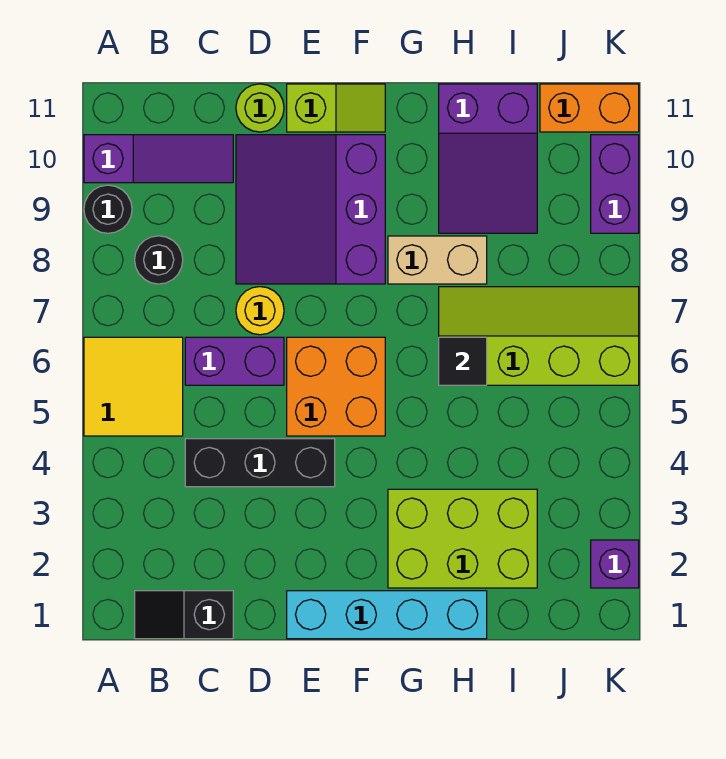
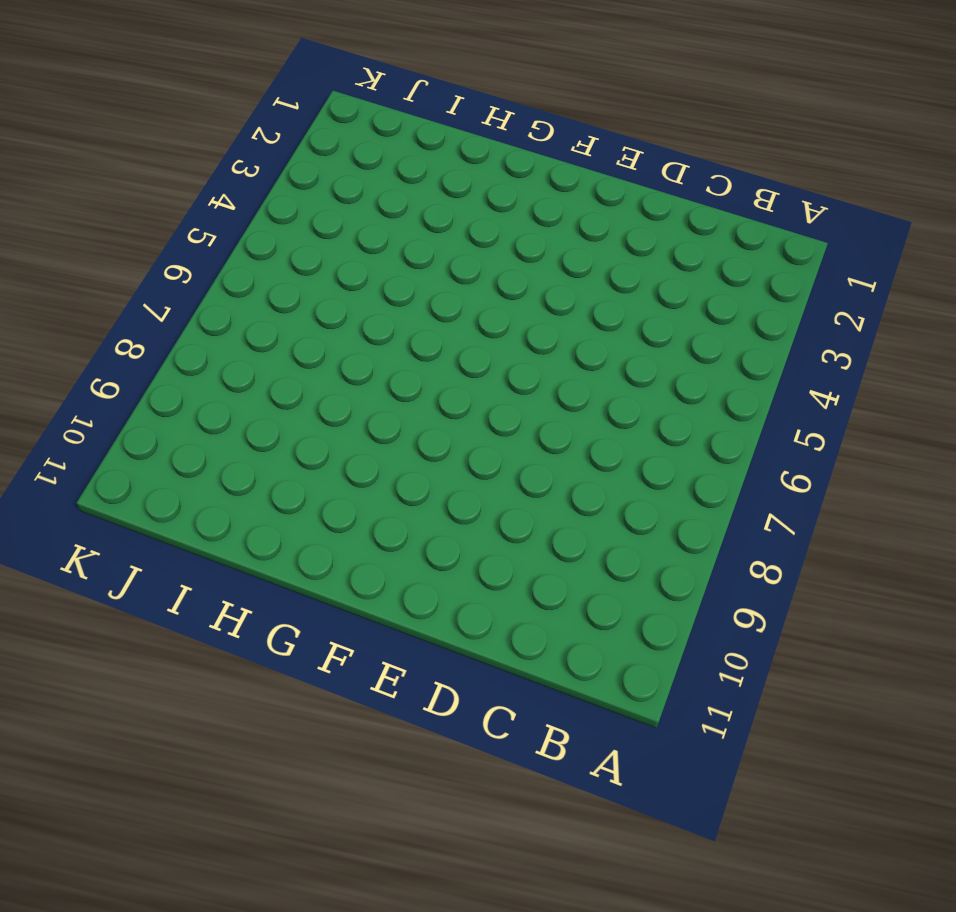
none -> yellow 2x2 tile [84,337,183,436]
none -> black 1x1 round brick [84,185,132,233]
none -> purple 1x3 slope [84,135,233,183]

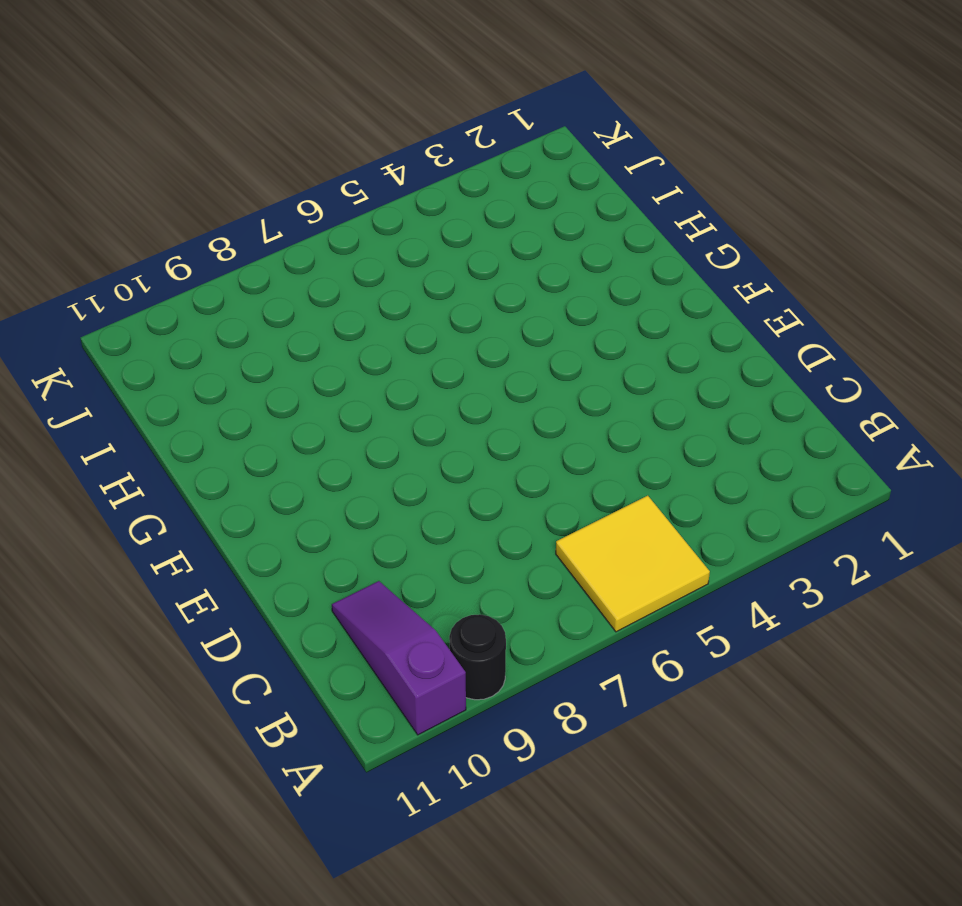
none -> black 1x2 slope [135,591,233,639]
none -> black 1x1 round brick [135,236,183,284]
none -> black 1x3 brick [185,439,335,487]

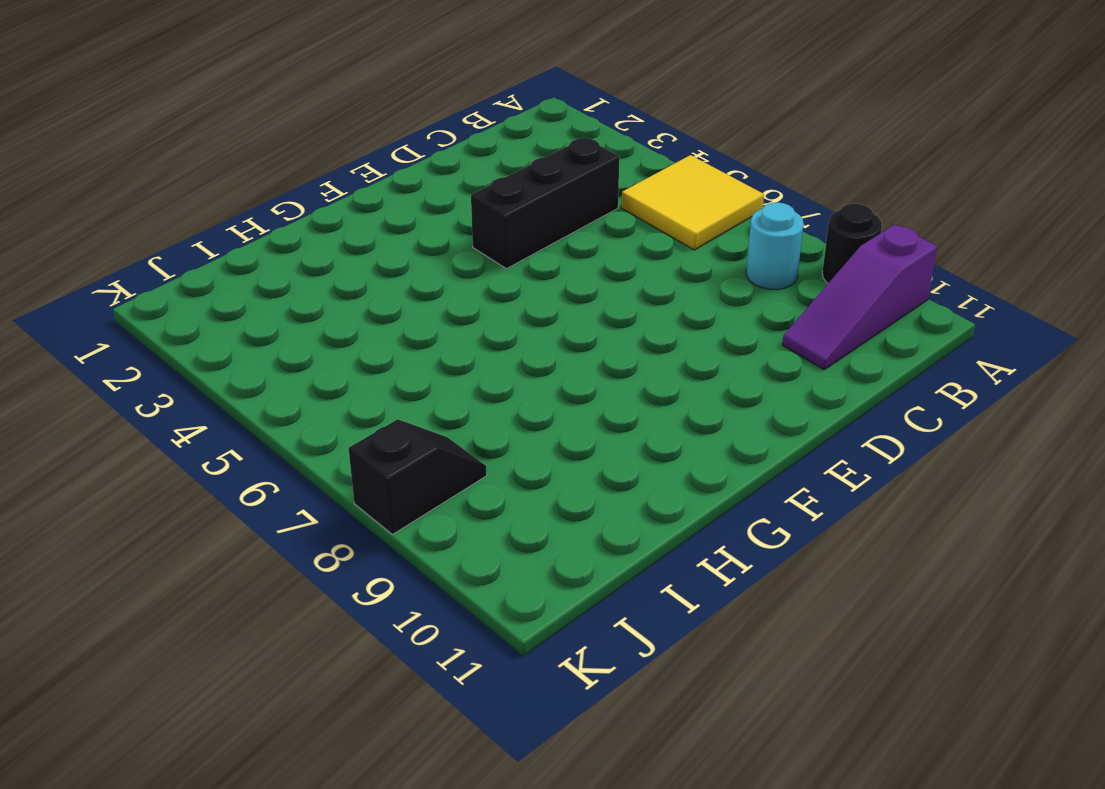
cyan 1x1 round brick [746,202,804,290] -> black 1x1 round brick [135,236,183,284]
black 1x2 slope [349,419,487,534] -> black 1x2 slope moved to [135,591,233,639]
none -> purple 1x2 brick [185,337,284,385]
none -> yellow 1x1 round brick [236,287,284,335]
none -> purple 3x3 slope [236,135,385,284]

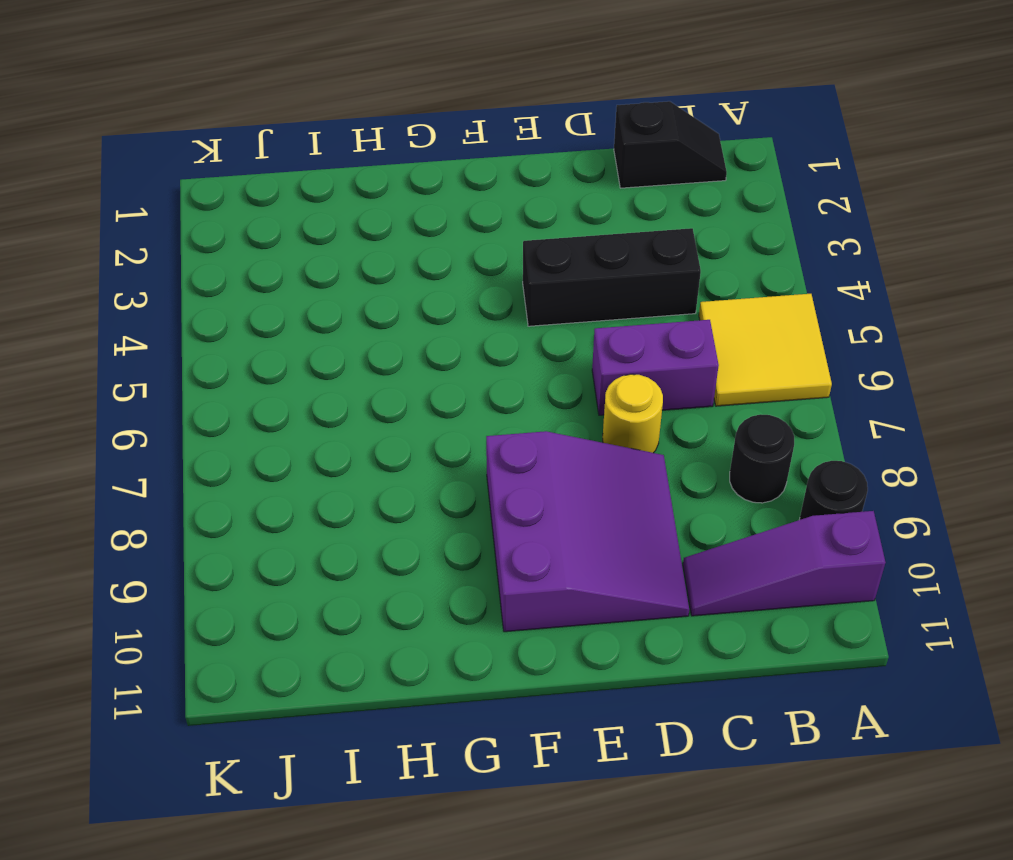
none -> lime 1x1 round brick [236,84,284,132]
none -> cyan 1x4 brick [287,591,487,639]
none -> orange 2x2 brick [287,337,385,436]

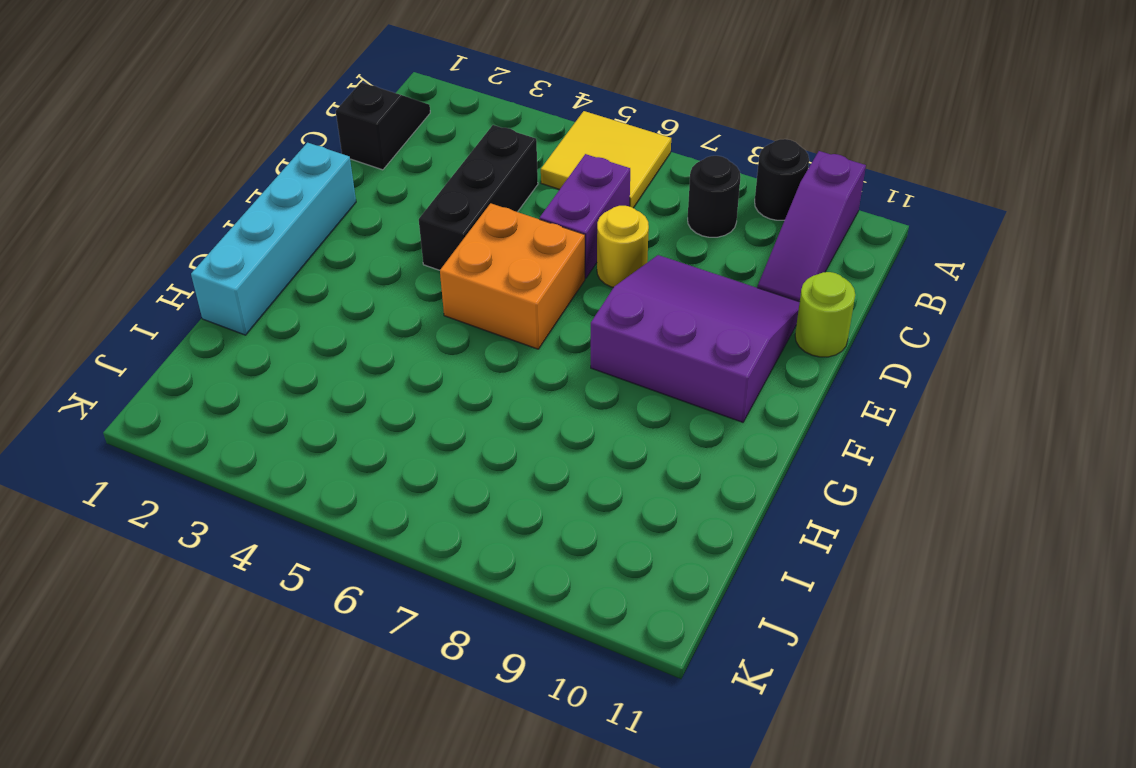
none -> lime 1x2 slope [287,84,385,132]
none -> lime 2x3 brick [388,489,537,588]
none -> tan 1x2 brick [388,236,487,284]

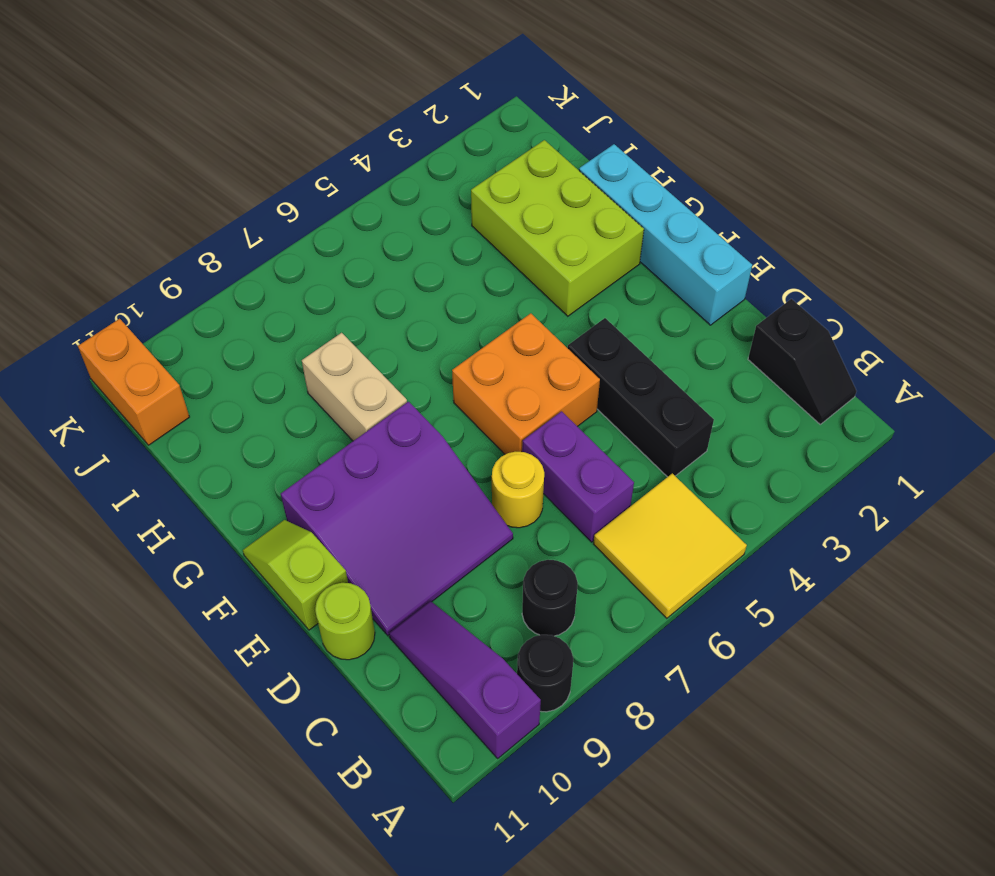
none -> lime 2x4 slope [439,287,639,385]
none -> purple 2x3 slope [439,84,537,233]
none -> purple 1x1 brick [591,540,639,588]

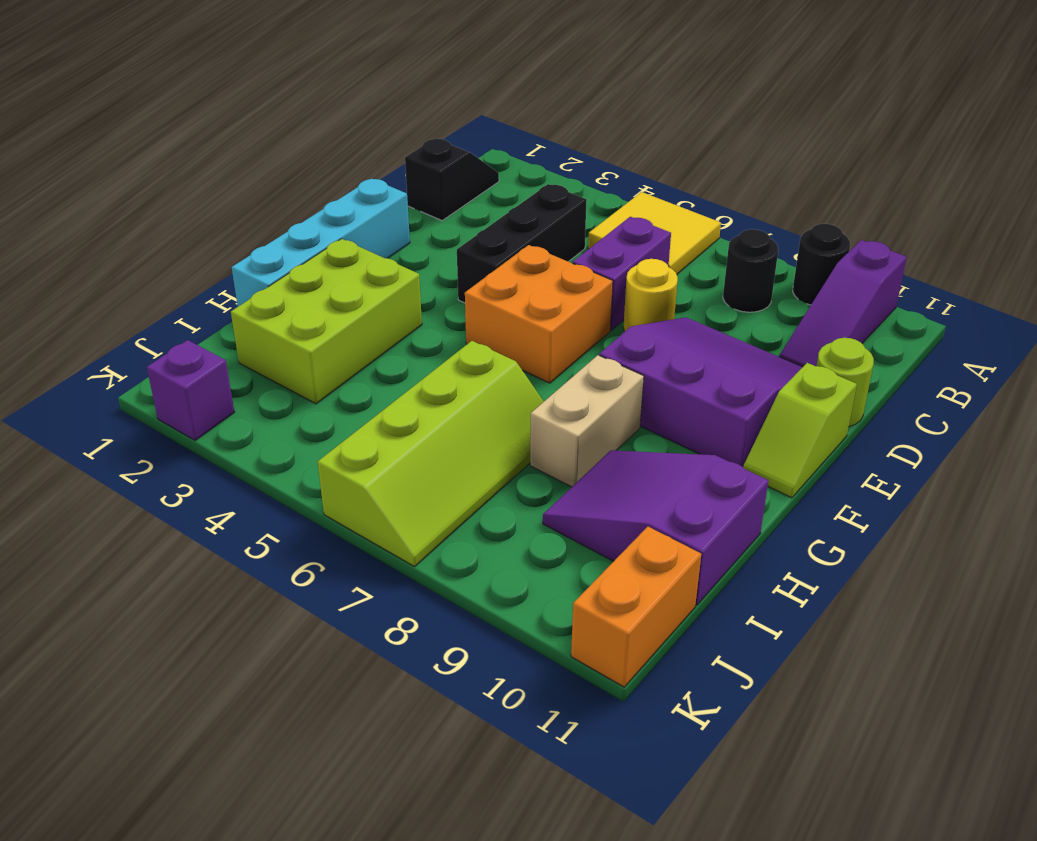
none -> purple 1x2 brick [591,135,639,233]
none -> black 1x1 tile [439,337,487,385]

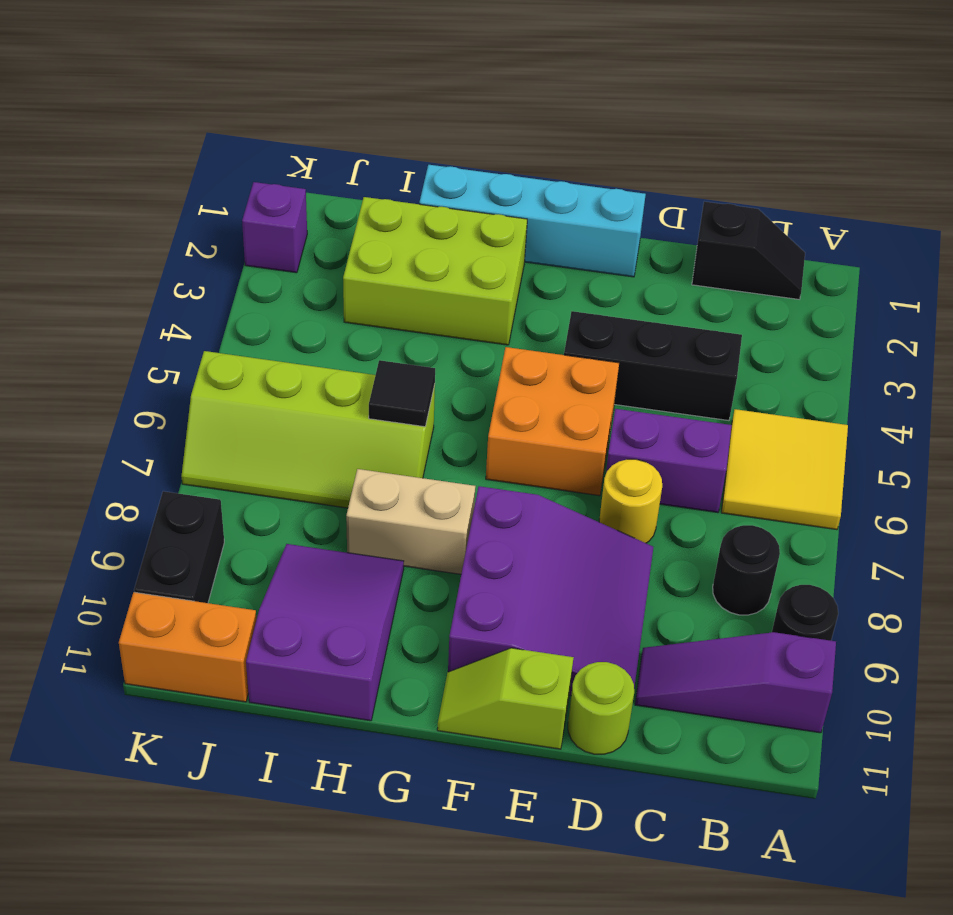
black 1x2 brick [134,491,224,603] -> purple 1x2 brick [591,135,639,233]

